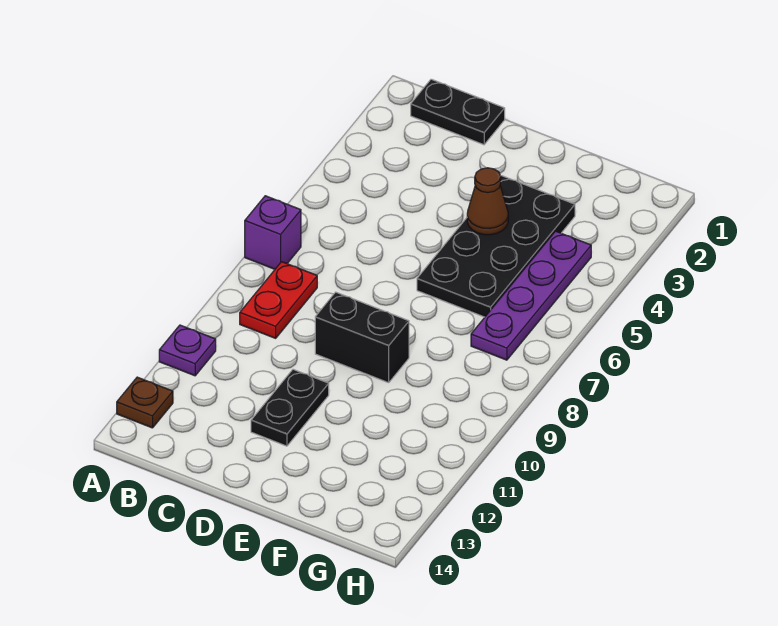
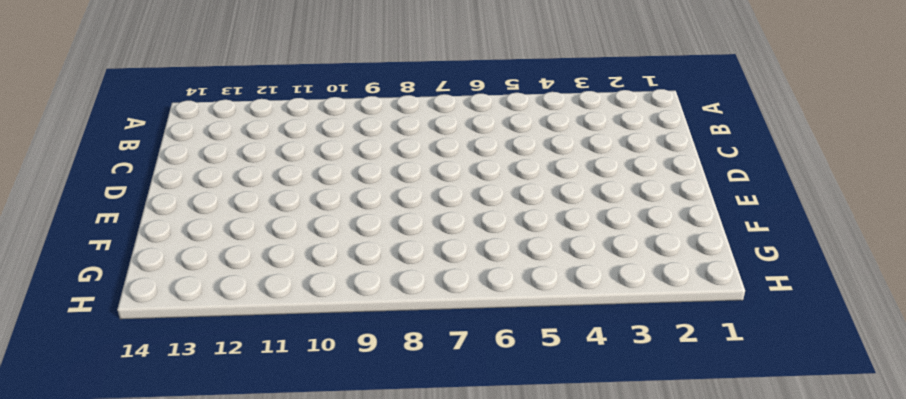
none -> purple 1x1 brick [245,196,301,269]
none -> purple 1x1 plate [159,325,216,376]

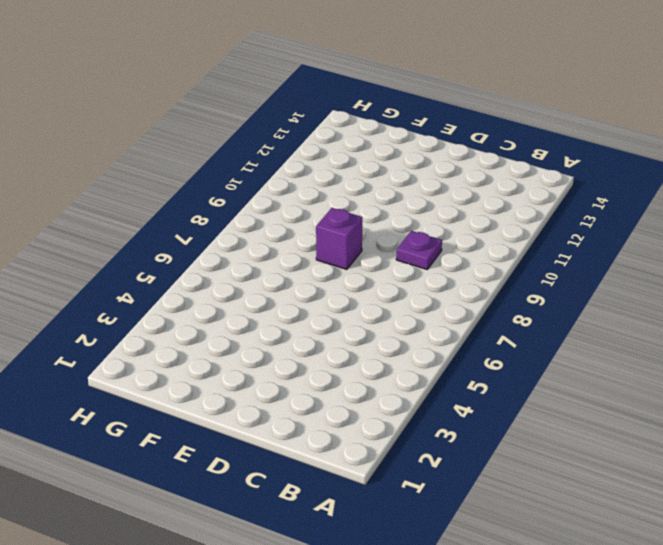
purple 1x1 plate [396,231,442,269] -> purple 1x1 plate moved to [159,325,216,376]
purple 1x1 brick [316,208,362,269] -> purple 1x1 brick moved to [245,196,301,269]
none -> brown 1x1 plate [117,377,173,428]
none -> black 1x2 plate [411,79,505,145]

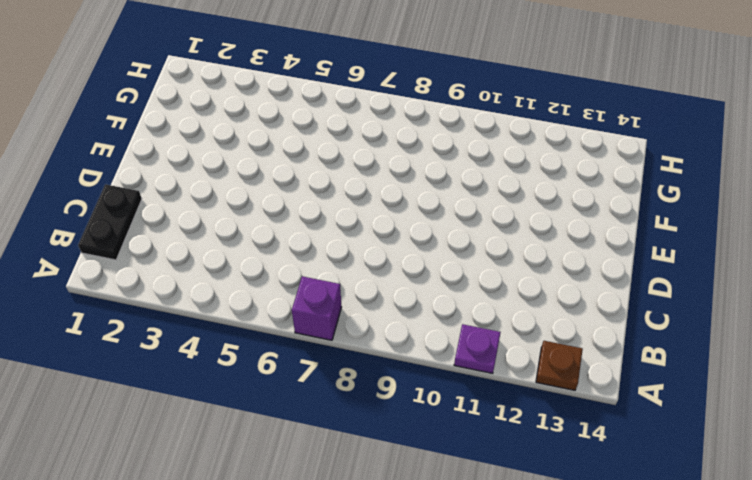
none -> red 1x2 plate [240,262,317,338]
none -> black 1x2 brick [315,292,409,383]

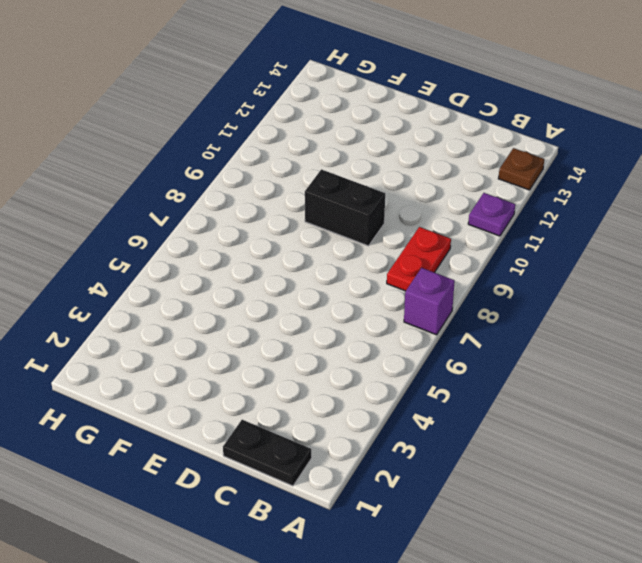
none -> black 1x2 plate [251,369,329,446]
none -> black 2x4 plate [417,176,575,317]

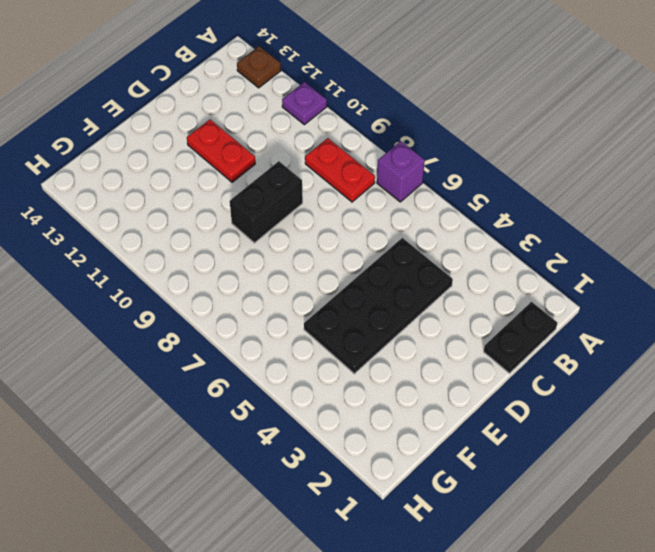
black 2x4 plate [304,238,453,374] -> black 2x4 plate turned to [417,176,575,317]
red 1x2 plate [187,119,255,182] -> black 1x2 plate [251,369,329,446]
none -> purple 1x4 plate [471,231,591,360]
none -> brown 1x1 cone [467,168,508,235]

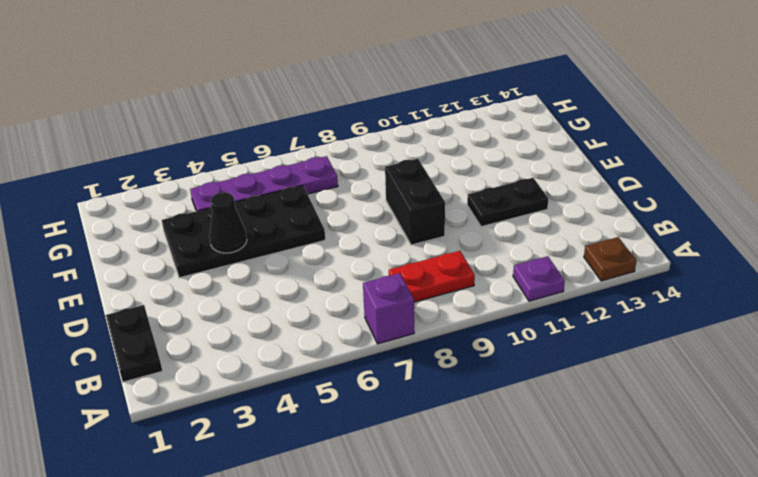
black 1x1 cone [209,192,247,253] -> brown 1x1 cone [467,168,508,235]

